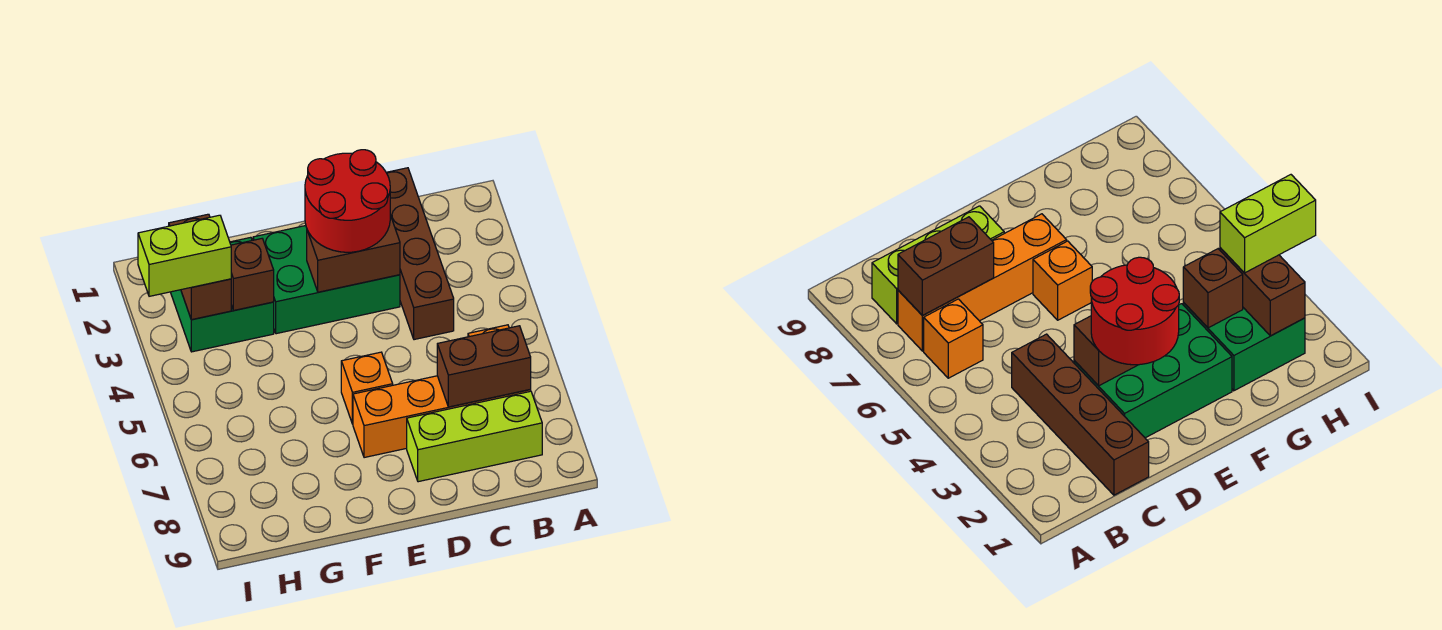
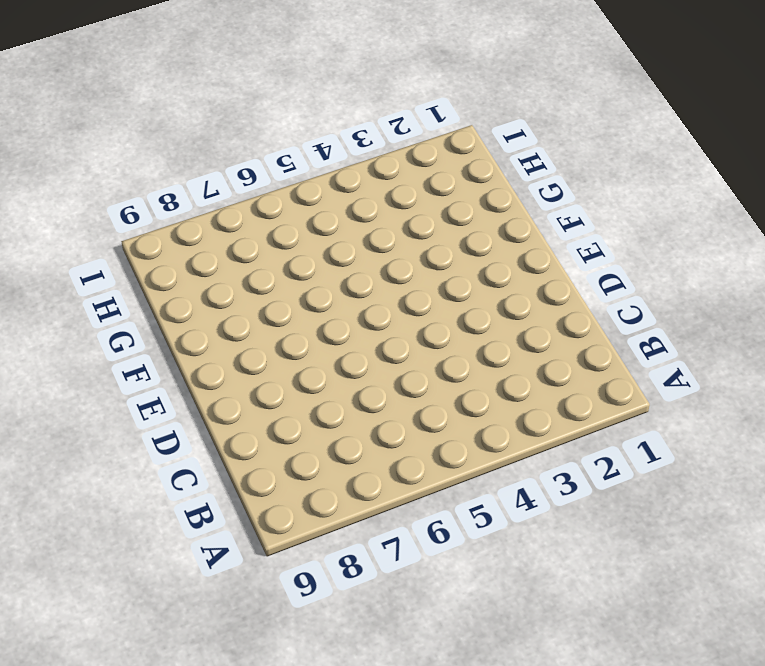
none -> orange 1x1 brick [924,299,983,378]
none -> orange 1x4 brick [353,376,531,458]
none -> lime 1x3 brick [407,391,542,482]

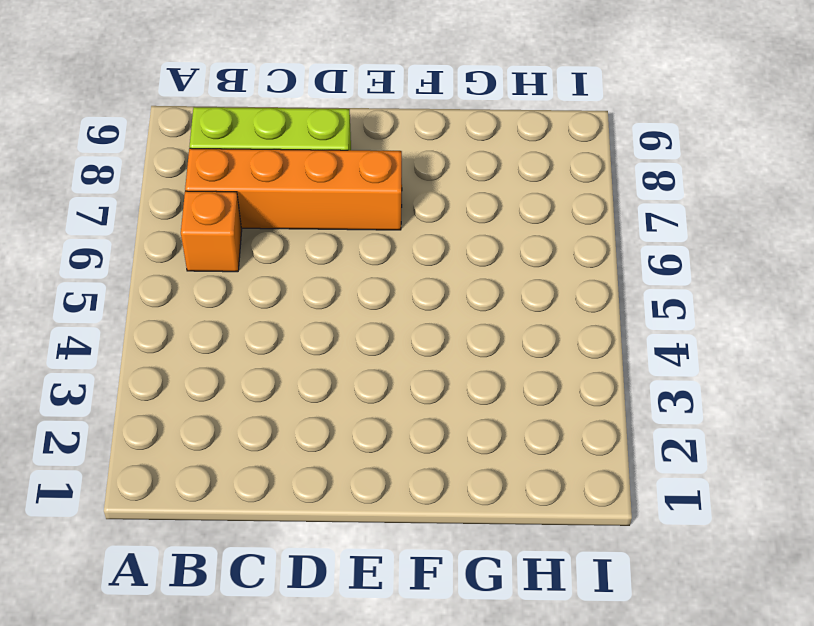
none -> brown 1x4 brick [386,168,454,340]
none -> green 2x3 brick [253,226,400,334]
none -> orange 1x1 brick [341,352,393,424]

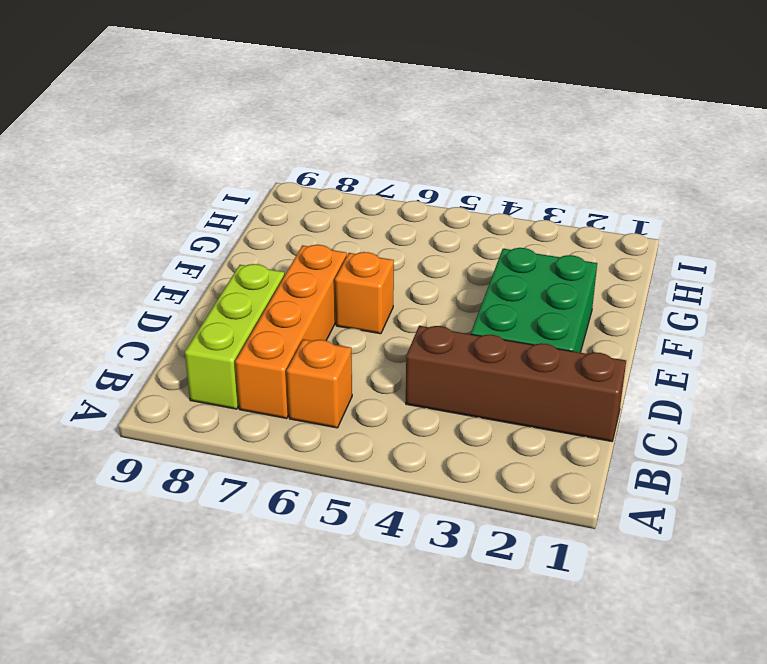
none -> green 2x2 brick [171,237,274,352]
none -> brown 1x2 brick [437,326,531,407]
none -> brown 1x2 brick [307,215,400,292]

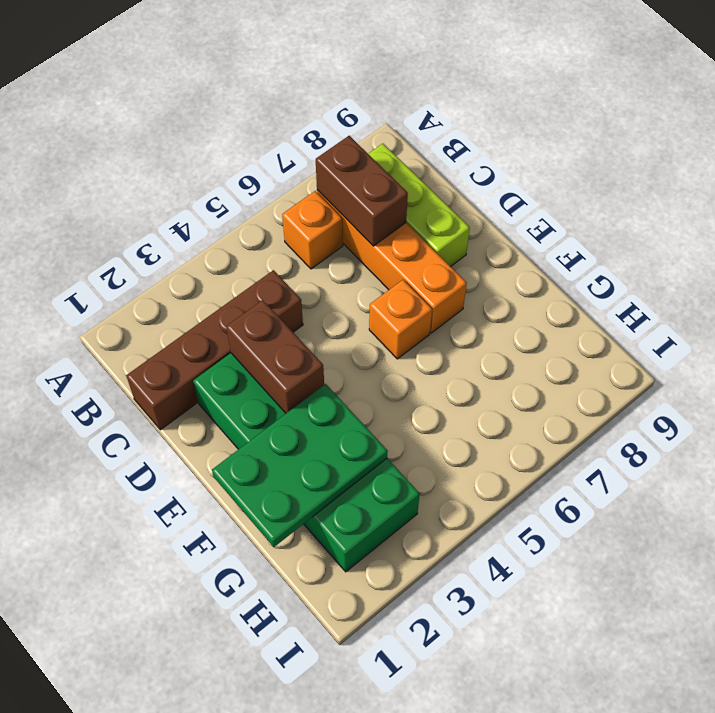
green 2x3 plate [212,384,388,547] -> brown 1x1 brick [231,239,274,310]
none -> brown 1x2 brick [169,214,231,320]
none -> red 2x2 round brick [305,150,390,252]
none -> lime 1x2 brick [138,215,231,296]

